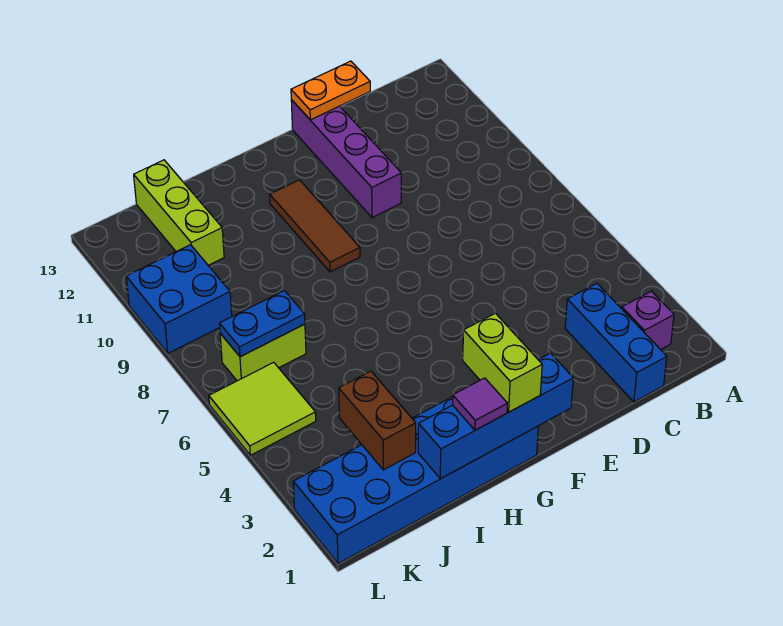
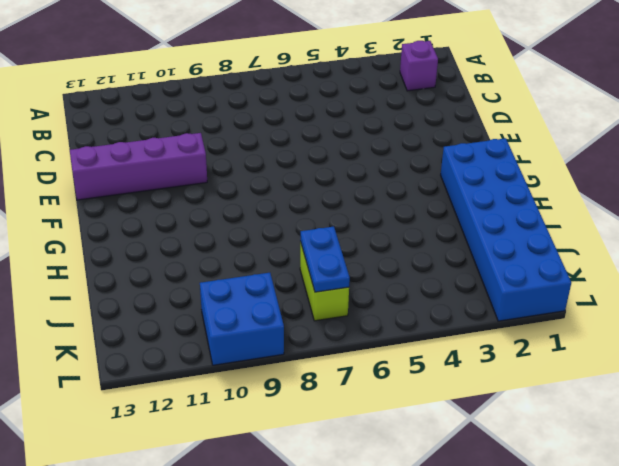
none -> blue 1x3 brick [565,284,667,402]
none -> brown 1x3 tile [270,180,360,272]
none -> lime 1x3 brick [134,160,224,265]

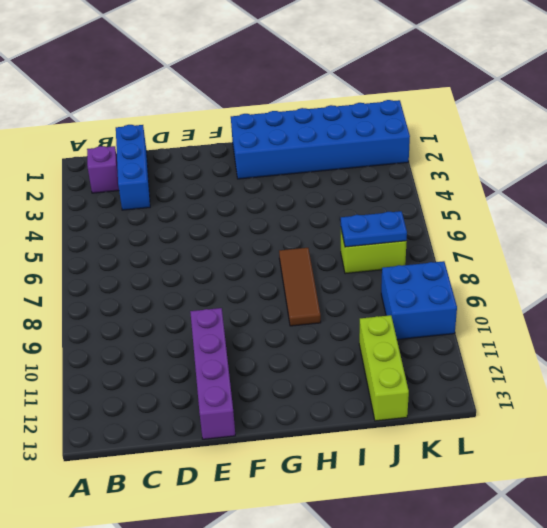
brown 1x3 tile [279,248,321,326] -> brown 1x3 tile moved to [270,180,360,272]
none -> lime 2x2 tile [209,362,316,455]
none -> orange 1x2 plate [291,61,370,120]
none -> blue 1x4 brick [418,353,573,479]

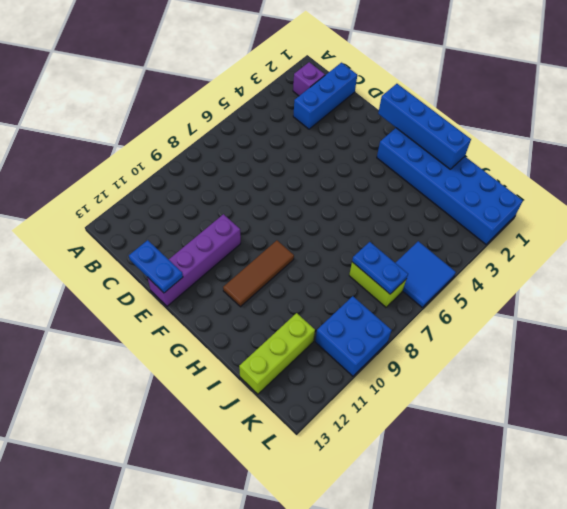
blue 1x2 plate [129,240,183,293] -> orange 1x2 plate [291,61,370,120]
blue 2x2 tile [396,241,456,307] -> lime 2x2 tile [209,362,316,455]
none -> brown 1x2 brick [339,371,416,470]
none -> lime 1x2 brick [463,313,542,412]
none -> purple 1x1 tile [452,378,507,430]

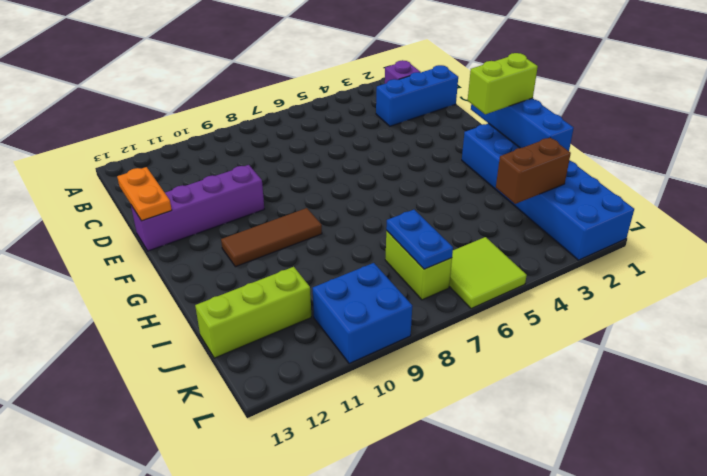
none -> purple 1x1 tile [452,378,507,430]

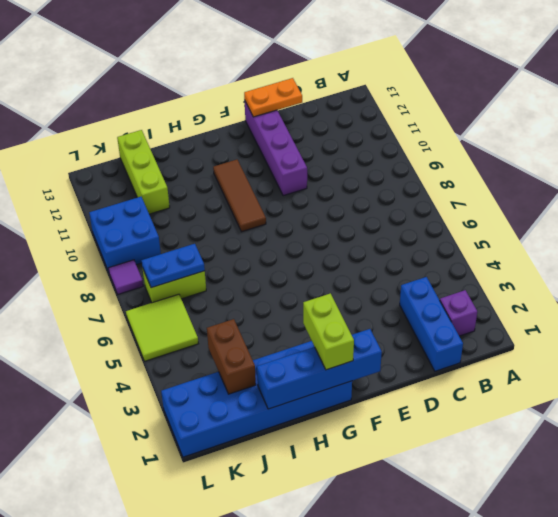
purple 1x1 tile [108,260,143,294] -> purple 1x1 tile moved to [452,378,507,430]

